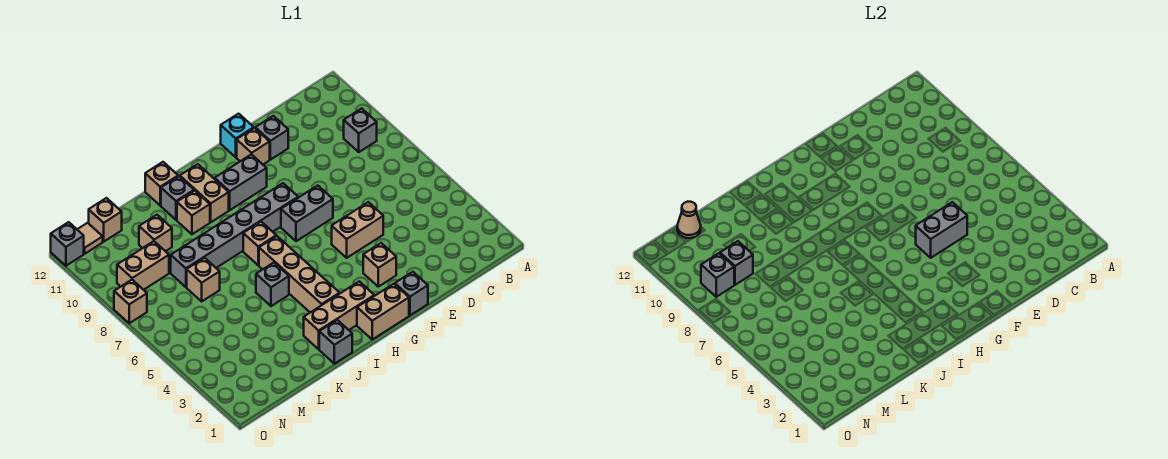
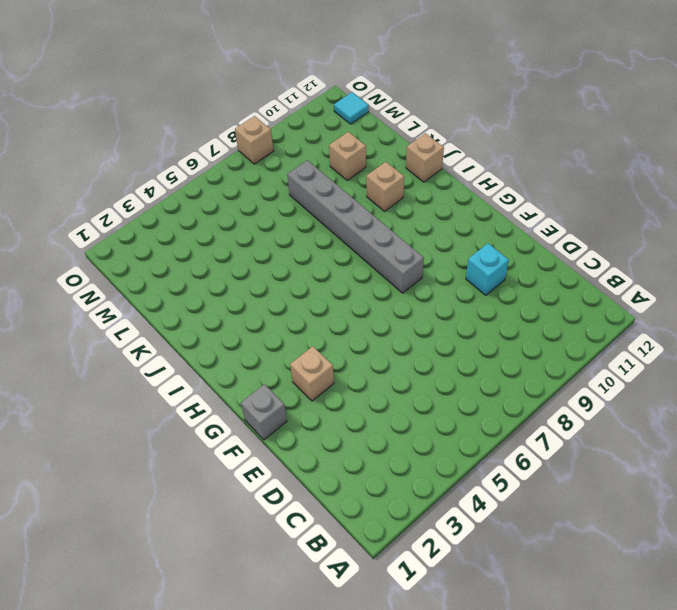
cyan 1x1 brick [466,243,509,295] -> cyan 1x1 brick moved to [221,114,254,157]
cyan 1x1 tile [334,92,369,124] -> tan 1x1 tile [77,223,103,254]
none -> grey 1x1 brick [344,108,377,152]
none -> tan 1x2 brick [332,202,383,258]
none -> grey 1x1 brick [255,116,288,160]
none -> grey 1x2 brick [281,186,333,241]

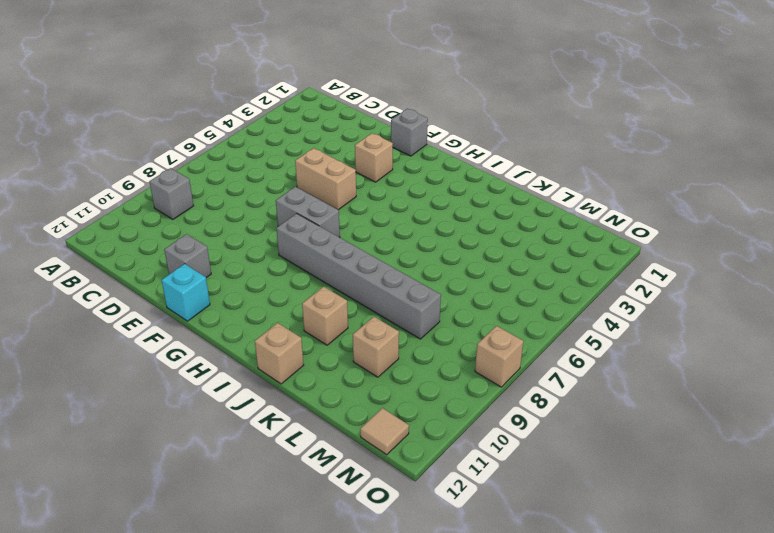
none -> tan 1x1 brick [237,128,270,164]
none -> tan 1x2 brick [357,284,409,339]
none -> grey 1x2 brick [215,154,267,210]
none -> tan 1x3 brick [304,281,374,349]

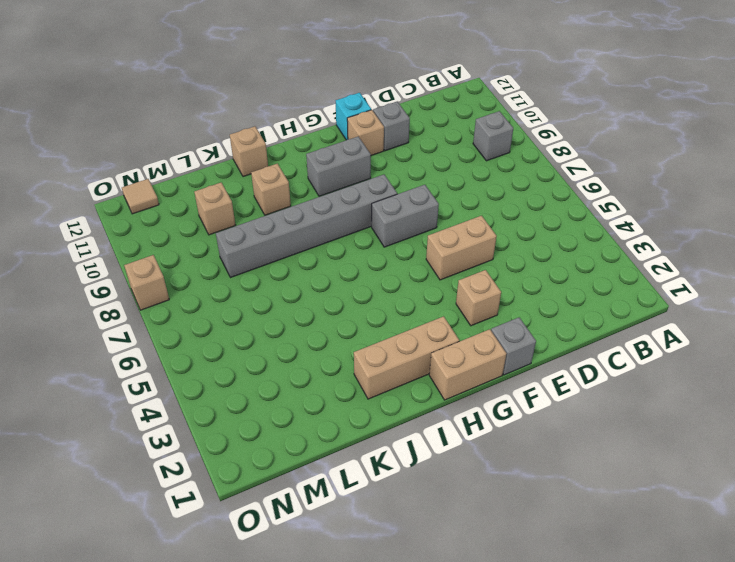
none -> tan 1x4 brick [259,236,340,312]
none -> tan 1x1 brick [243,222,276,265]
none -> tan 1x2 brick [180,164,229,222]
none -> grey 1x1 brick [319,320,352,364]

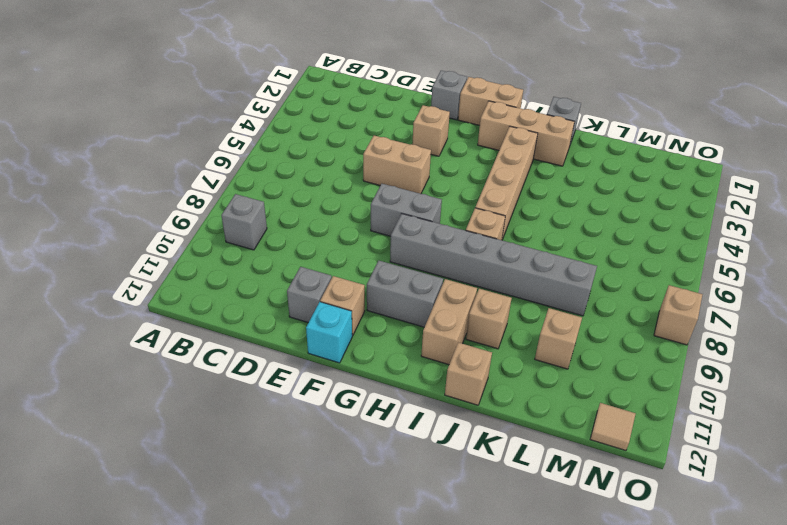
none -> grey 1x1 brick [256,263,289,306]
none -> grey 1x1 brick [161,176,194,220]
none -> tan 1x1 brick [187,258,220,301]
none -> tan 1x2 brick [117,241,169,290]

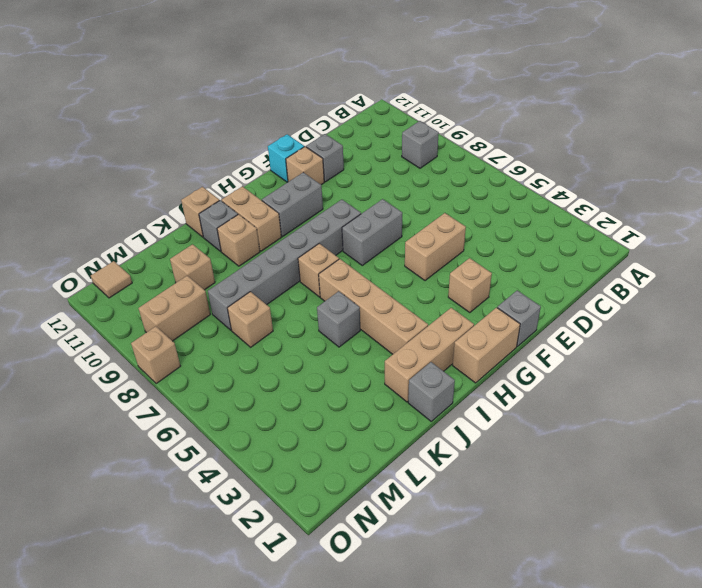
none -> tan 1x1 brick [89,198,122,242]
none -> grey 1x1 brick [51,222,84,266]
none -> grey 1x2 brick [916,202,967,258]
none -> grey 1x1 brick [720,241,753,285]

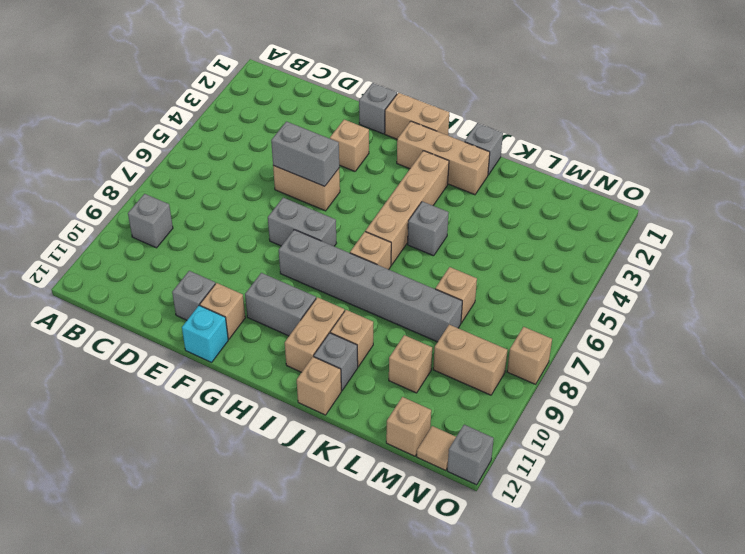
none -> grey 1x1 brick [720,241,753,285]
none -> tan 1x1 cone [677,202,701,238]
none -> grey 1x1 brick [701,253,734,297]

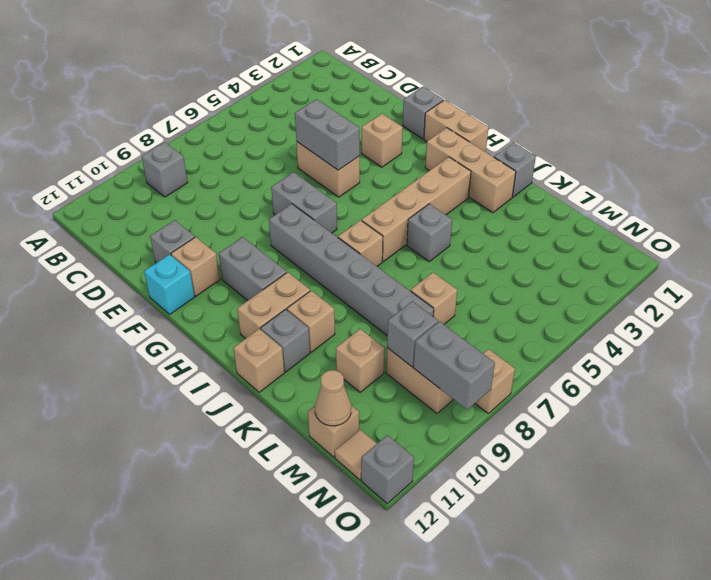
grey 1x2 brick [414,321,495,410] -> grey 1x1 brick [701,253,734,297]

